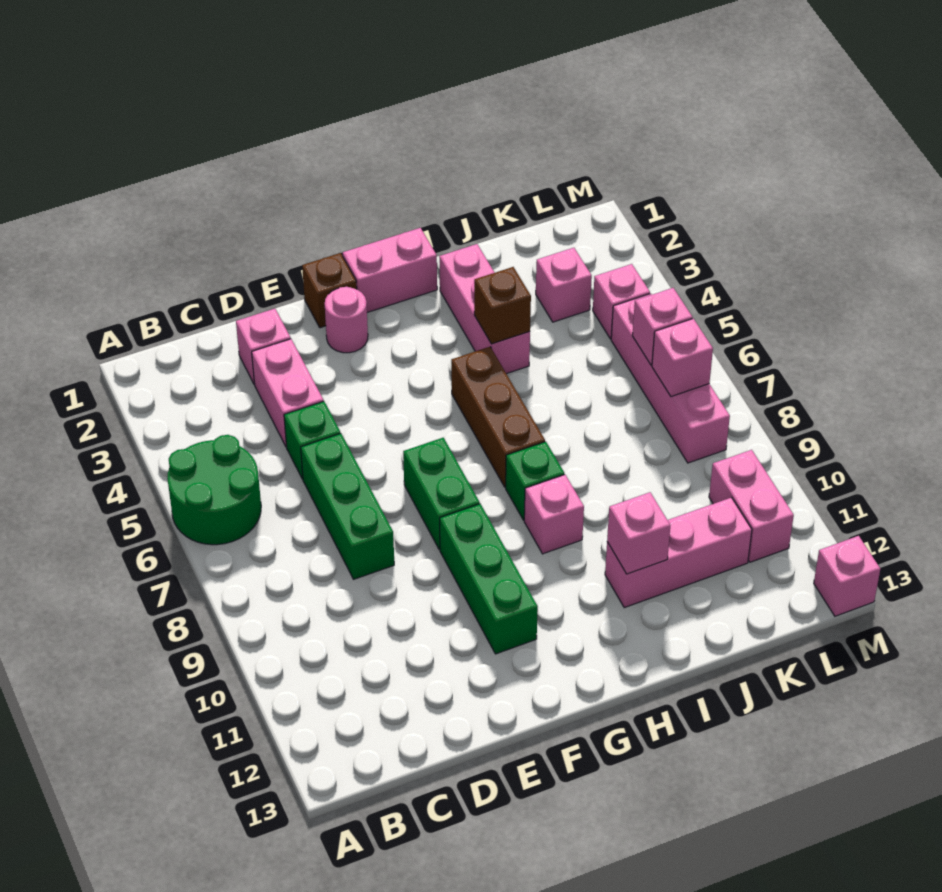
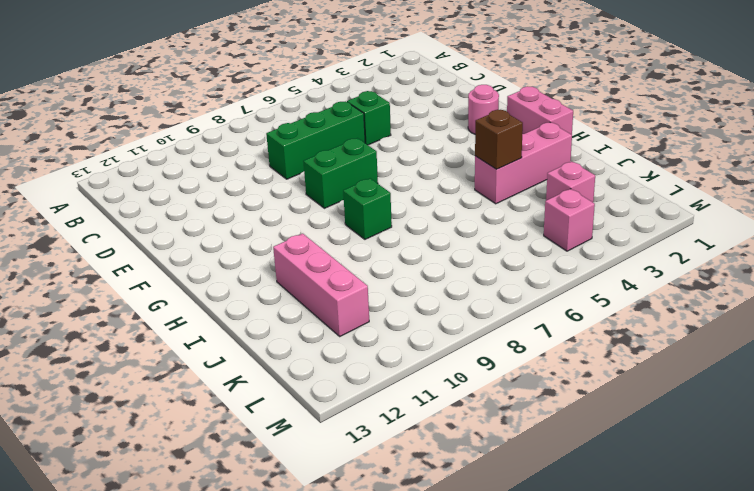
none -> green 2x2 round brick [167,435,261,545]
none -> pink 1x1 brick [236,309,291,384]
none -> pink 1x2 brick [252,339,324,447]

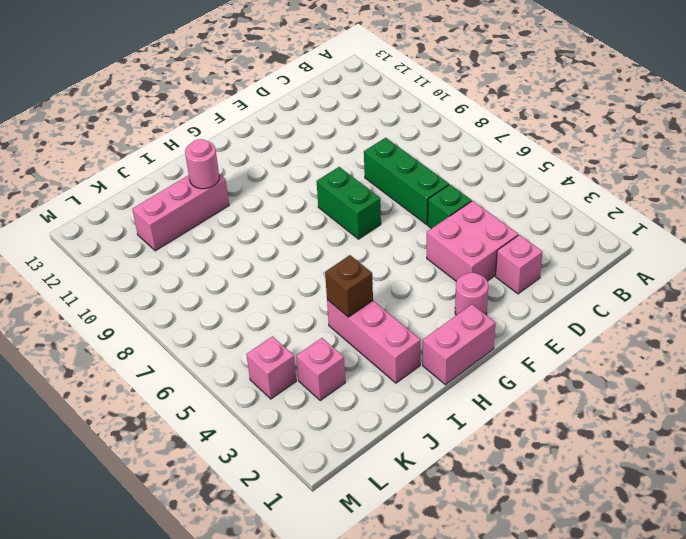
pink 2x2 brick [427,201,518,281] -> pink 1x2 brick [252,339,324,447]
pink 1x1 round brick [185,139,219,189] -> pink 1x1 brick [607,492,670,574]
none -> green 2x2 round brick [167,435,261,545]
none -> brown 1x1 brick [302,253,357,328]
none -> green 1x3 brick [440,504,538,654]

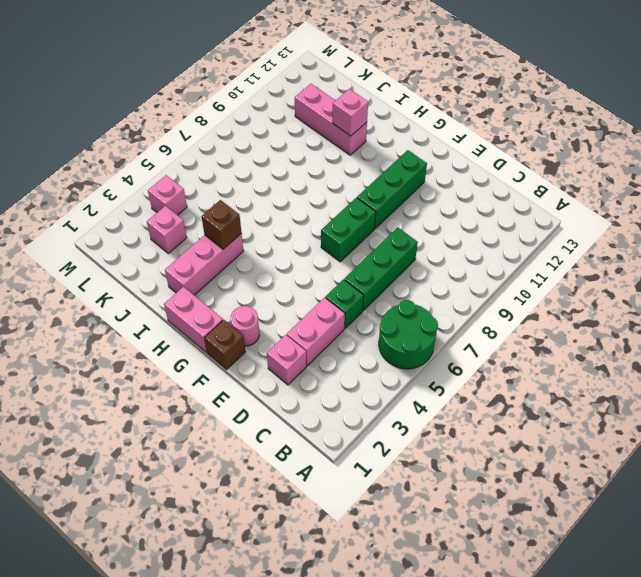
none -> brown 1x3 brick [451,347,545,487]
none -> green 1x1 brick [506,442,564,520]
none -> pink 1x1 brick [524,475,584,554]

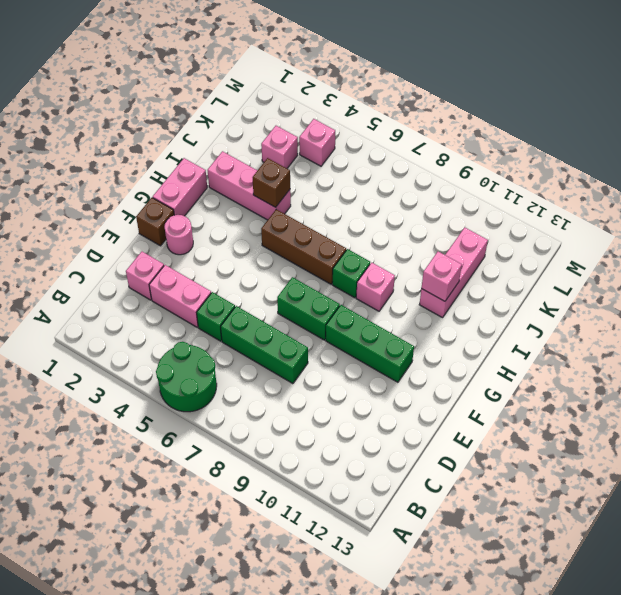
none -> pink 1x4 brick [611,294,730,463]
none -> pink 1x2 brick [709,450,794,562]
none -> pink 1x1 brick [814,536,880,616]

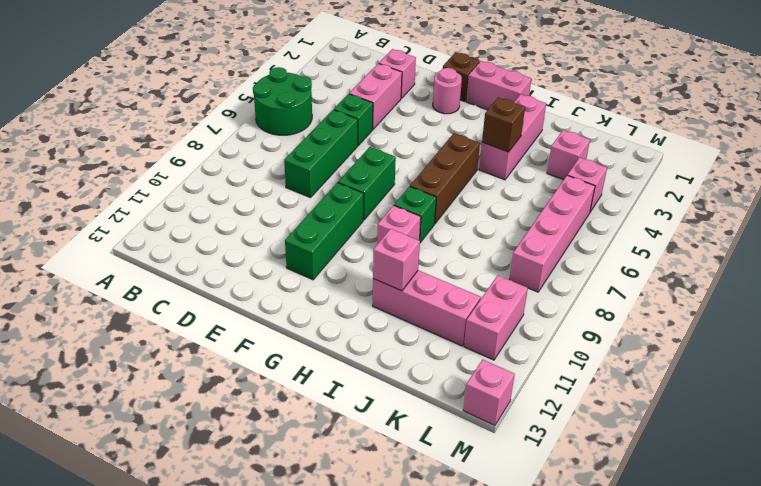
none -> pink 1x1 brick [632,288,693,365]
none -> pink 1x1 brick [652,319,713,397]

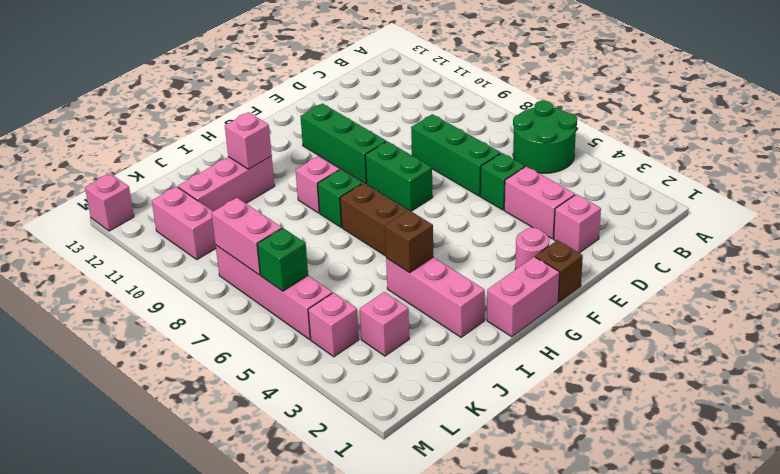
green 1x1 brick [257,228,308,291] -> pink 1x1 brick [632,288,693,365]
pink 1x2 brick [211,198,282,275] -> pink 1x1 brick [652,319,713,397]

